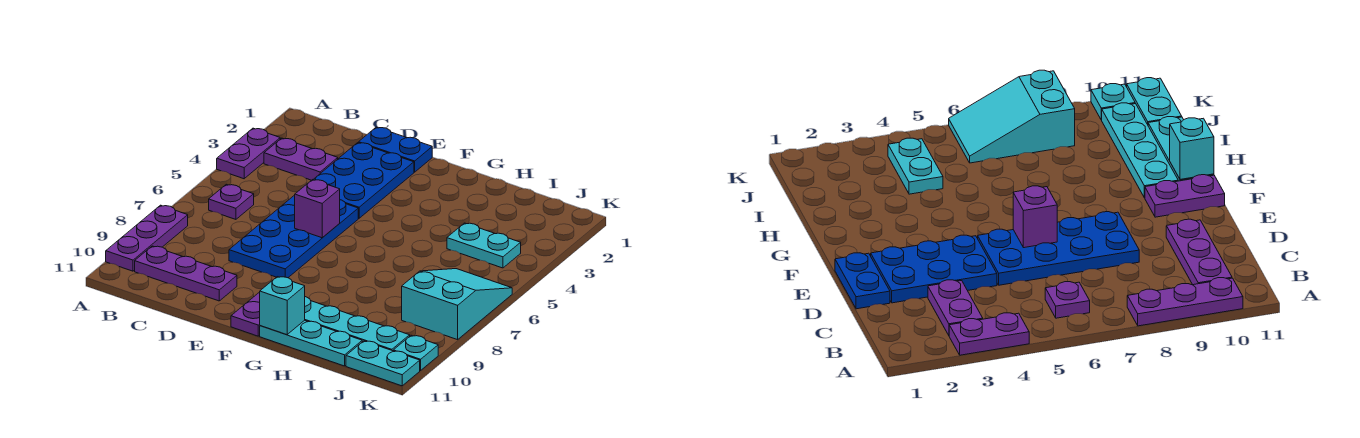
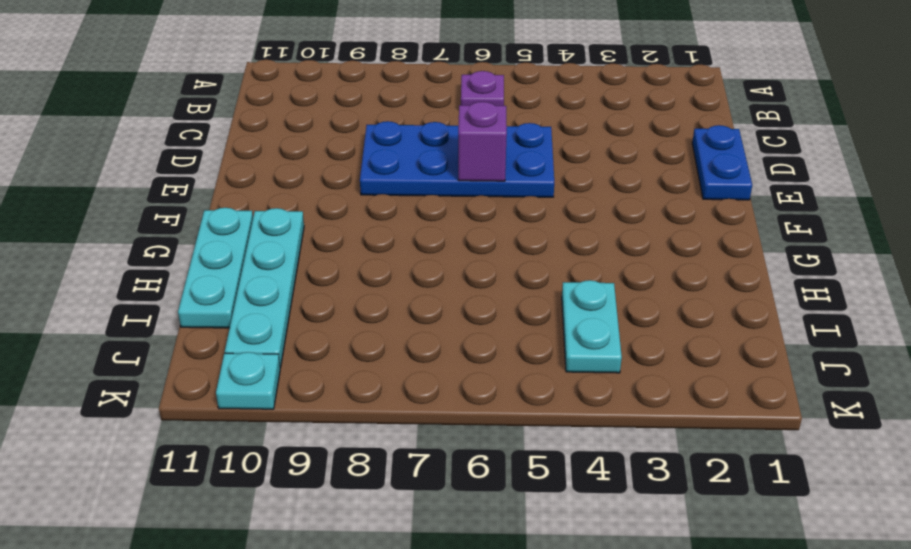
none -> purple 1x2 plate [217,128,280,179]
none -> purple 1x3 plate [106,205,188,271]
none -> purple 1x2 plate [264,138,338,180]

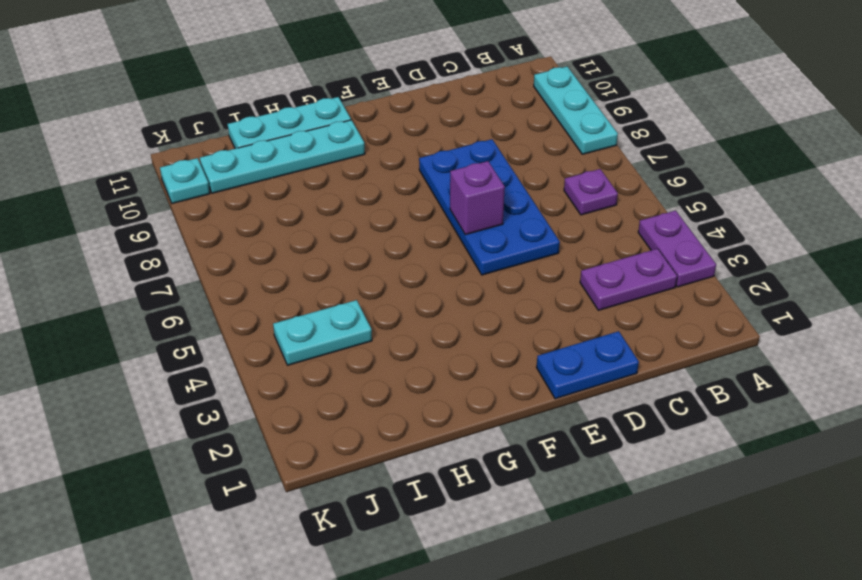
cyan 1x3 plate [534,67,618,154] -> purple 1x3 plate [106,205,188,271]
none -> purple 1x3 plate [135,246,237,301]
none -> blue 2x3 plate [313,143,414,218]
none -> purple 1x2 plate [231,292,260,336]

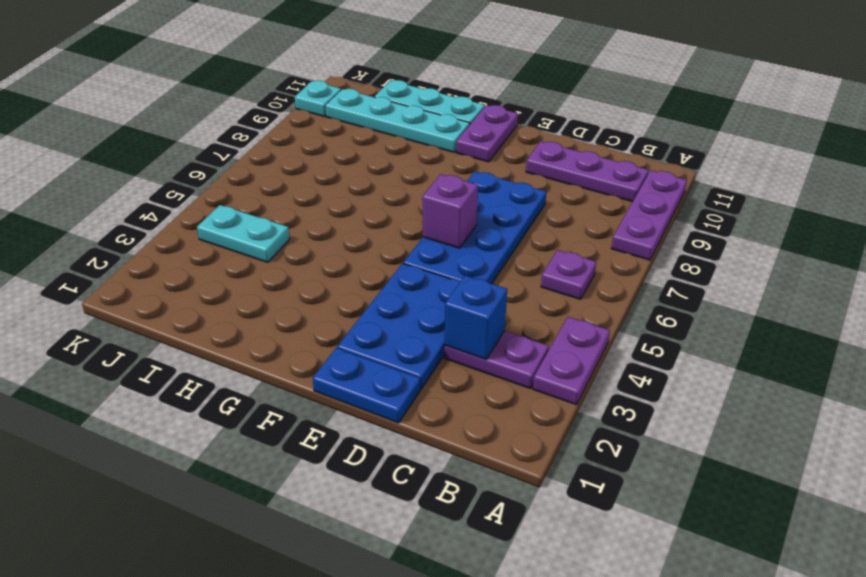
blue 1x1 brick [445,275,507,359] -> none
none -> cyan 2x3 slope [402,269,512,340]
none -> cyan 1x2 plate [346,341,420,386]
none -> cyan 1x1 brick [260,277,305,335]

